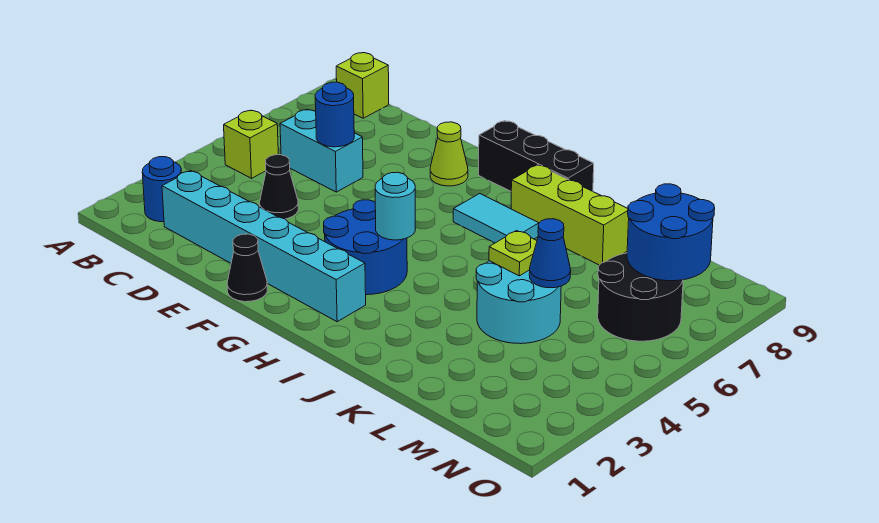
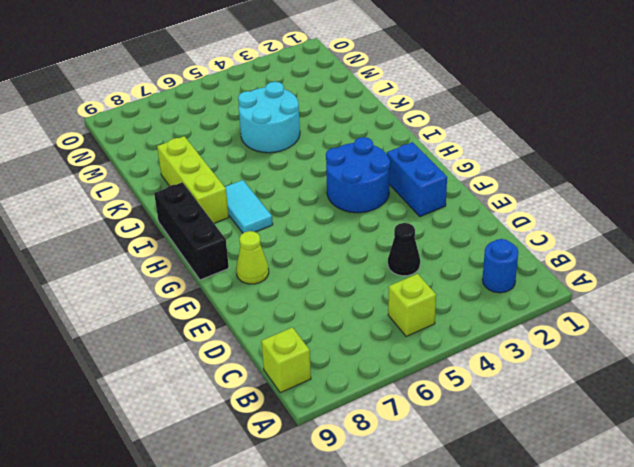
blue 1x2 brick [387,142,447,216] -> cyan 1x6 brick [162,171,366,322]
none -> cyan 1x2 brick [280,109,363,192]
none -> black 1x1 cone [227,234,267,302]
none -> black 2x2 round brick [598,253,683,341]

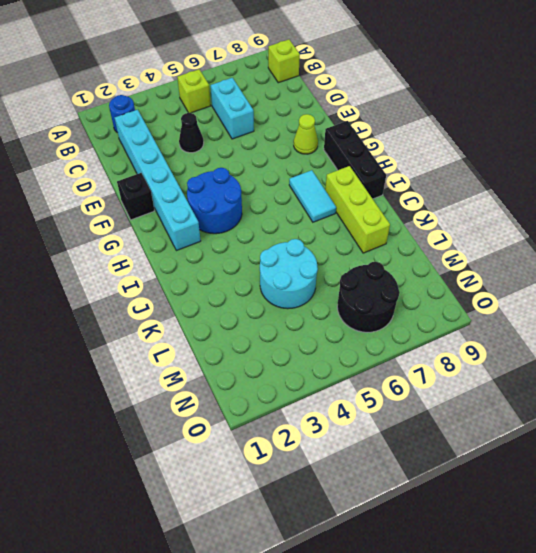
black 1x1 brick [117,173,155,220] -> black 1x1 cone [227,234,267,302]
none -> blue 1x1 round brick [315,82,354,147]
none -> cyan 1x1 round brick [375,172,415,240]
none -> lime 1x1 plate [489,231,537,276]

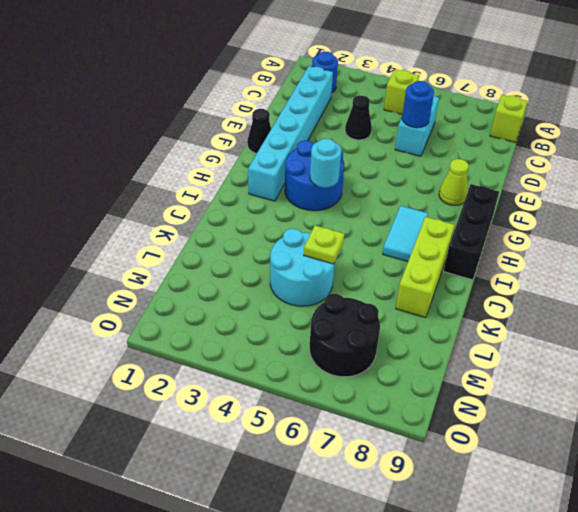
none -> blue 1x1 cone [529,219,571,288]
none -> blue 2x2 round brick [627,184,715,281]

